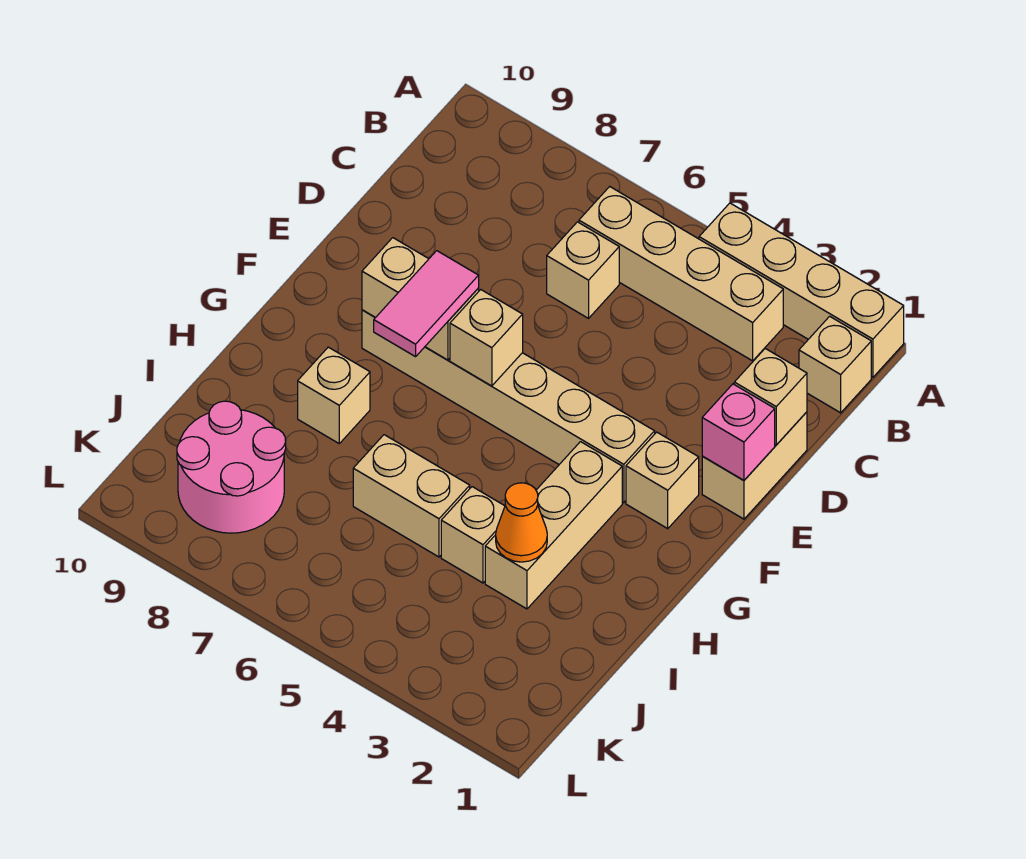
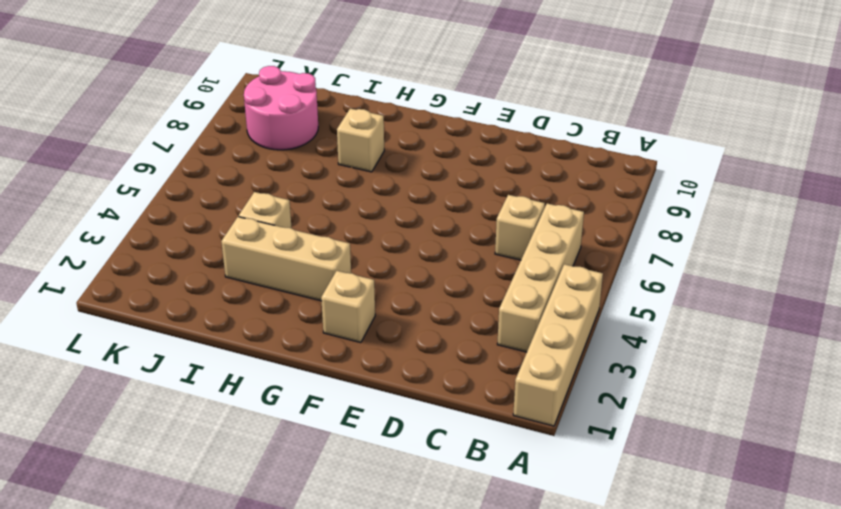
none -> tan 1x1 brick [799,316,871,413]
none -> tan 1x2 brick [702,412,807,519]
none -> tan 1x6 brick [362,310,655,503]

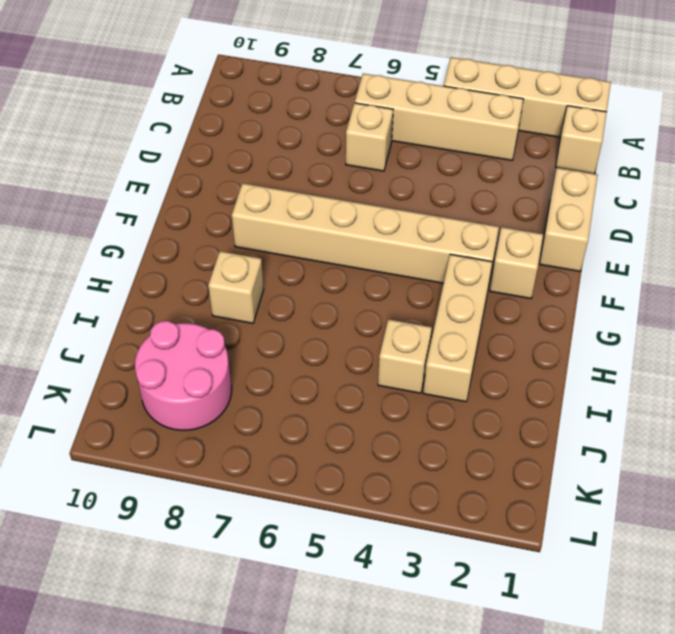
none -> tan 1x2 brick [353,435,470,557]
none -> tan 1x1 brick [734,349,807,445]
none -> pink 1x1 brick [702,384,775,480]

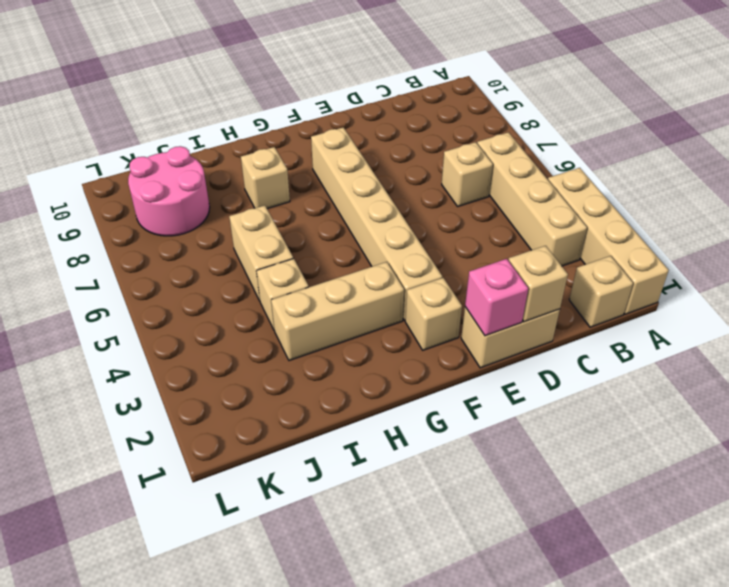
none -> tan 1x1 brick [450,290,523,386]
none -> tan 1x2 brick [362,238,479,360]
none -> orange 1x1 cone [496,483,547,562]

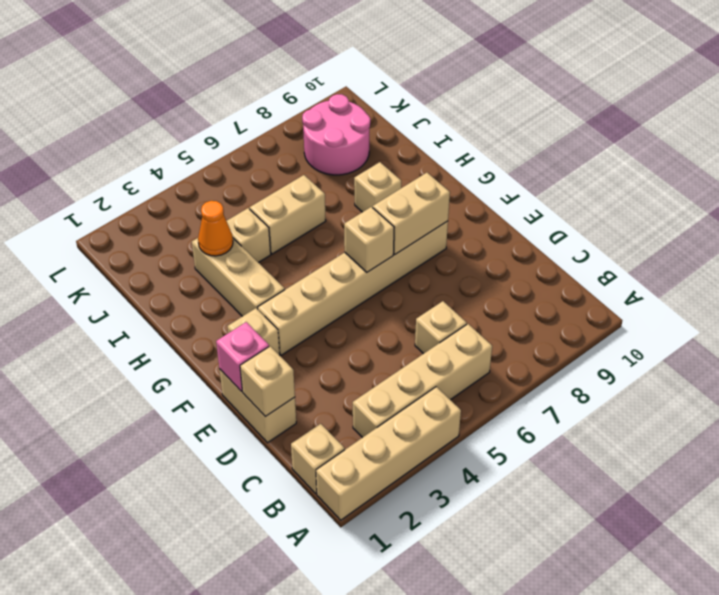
none -> pink 1x2 tile [374,251,479,357]

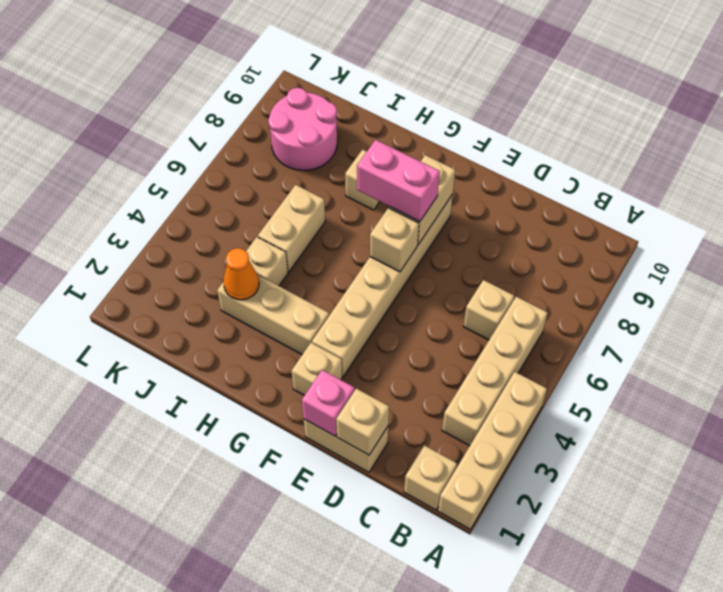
pink 1x2 brick [357,140,440,222] -> pink 1x2 tile [374,251,479,357]

